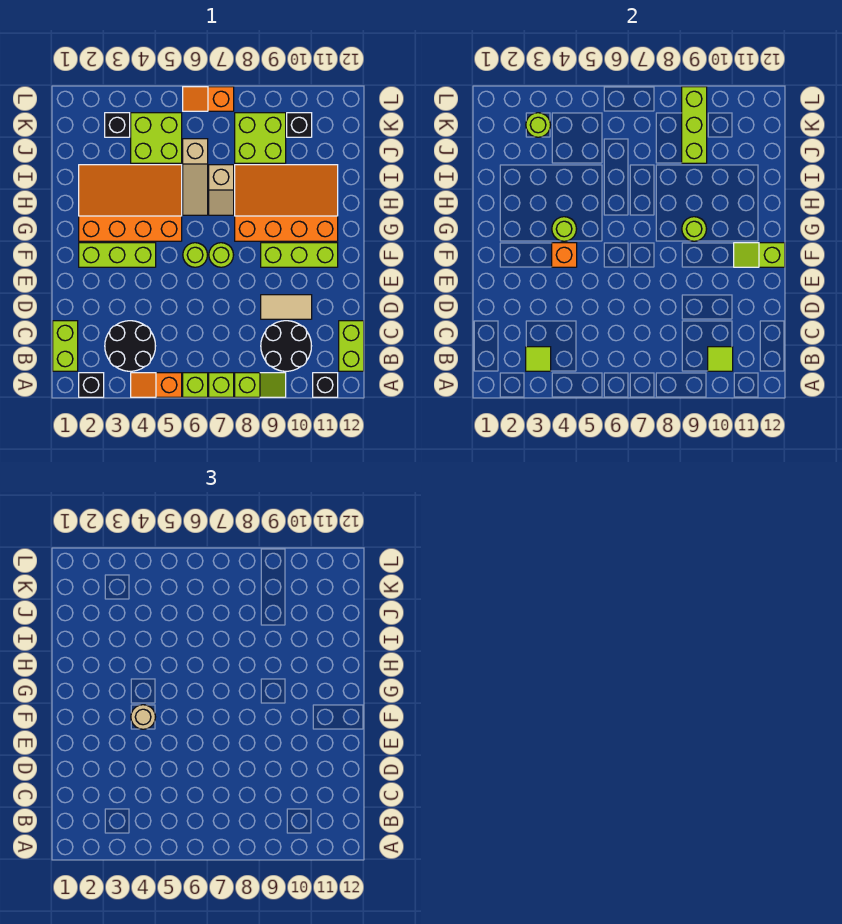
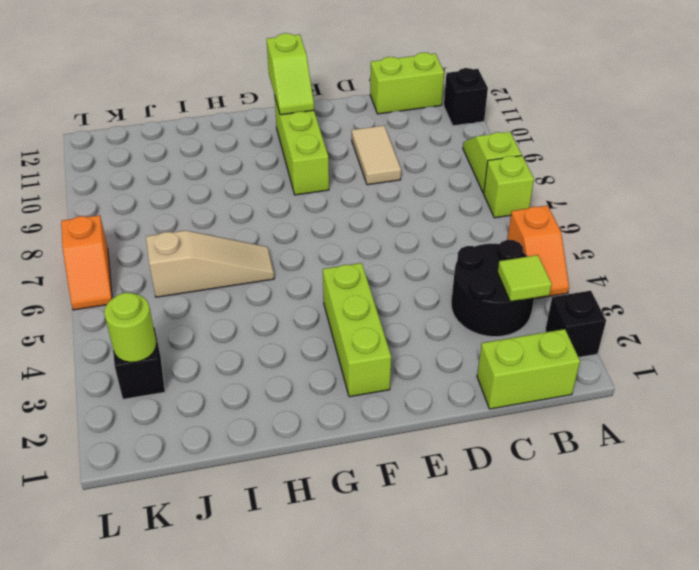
none -> lime 1x1 brick [183,373,208,397]
none -> black 2x2 round brick [261,321,311,371]
none -> lime 1x1 round brick [183,243,207,267]
none -> lime 1x1 round brick [209,243,233,267]

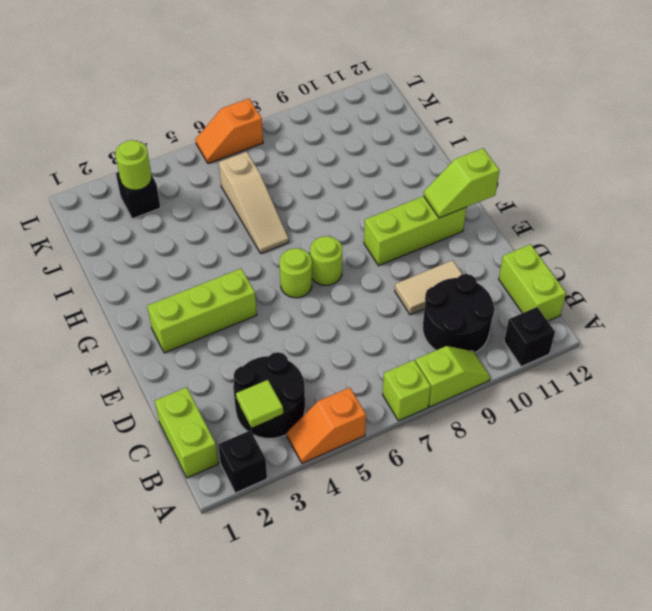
none -> lime 1x1 brick [183,373,208,397]
none -> orange 3x4 slope [79,165,182,241]
none -> orange 3x4 slope [235,165,338,241]
none -> tan 1x2 slope [209,165,234,215]

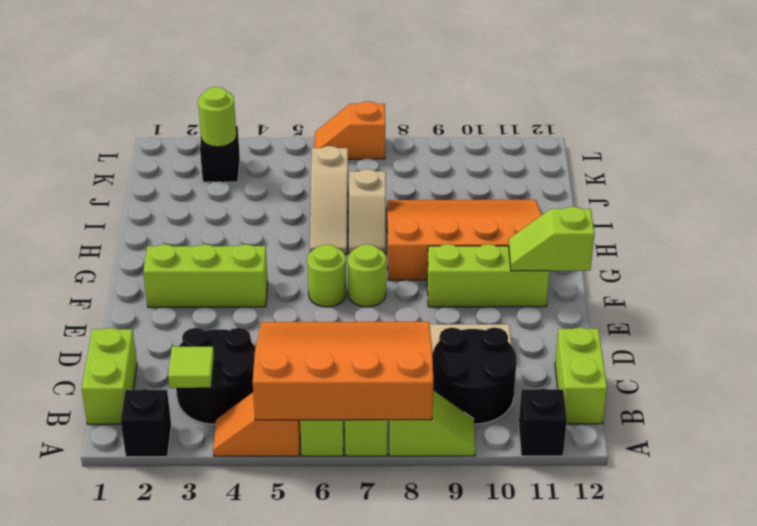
orange 3x4 slope [253,322,434,420] -> orange 3x4 slope moved to [79,165,182,241]
none -> lime 2x2 brick [131,113,182,163]
none -> lime 2x2 brick [235,113,286,163]
none -> black 1x1 brick [287,113,312,137]
none -> lime 1x1 tile [708,347,733,371]

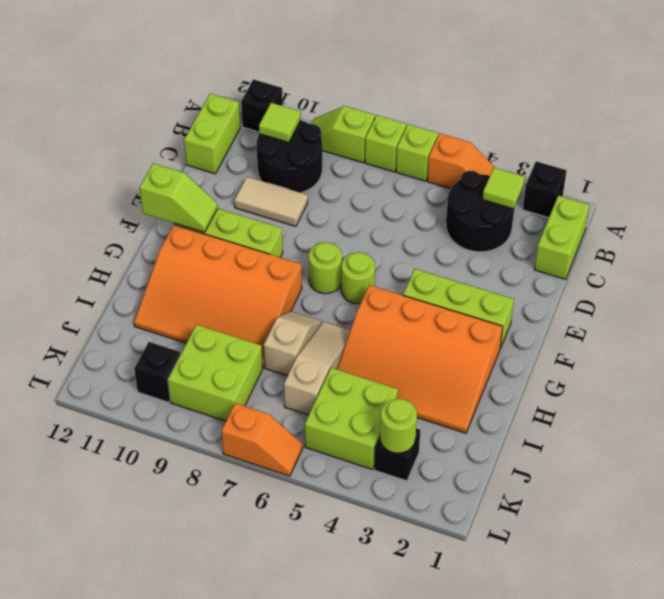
none -> orange 1x1 brick [552,243,577,267]
none -> lime 1x1 round brick [552,217,576,241]
none -> lime 1x1 round brick [682,217,706,241]
none -> lime 1x3 brick [682,87,707,163]

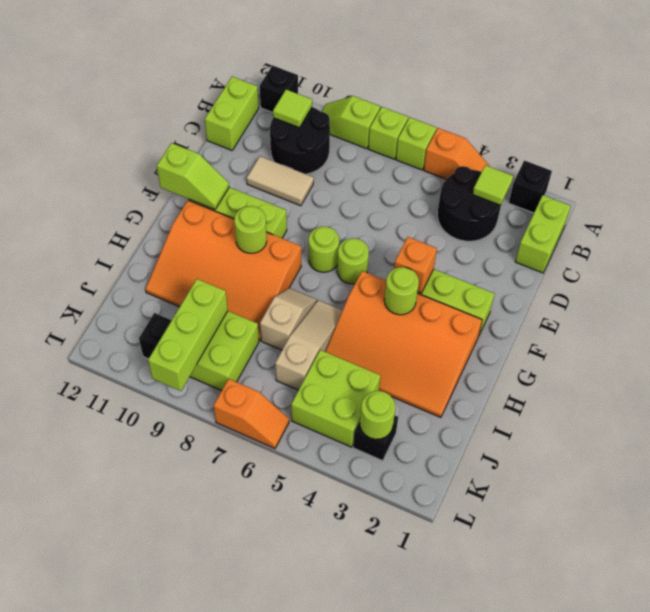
none -> tan 1x1 round brick [131,705,155,729]

